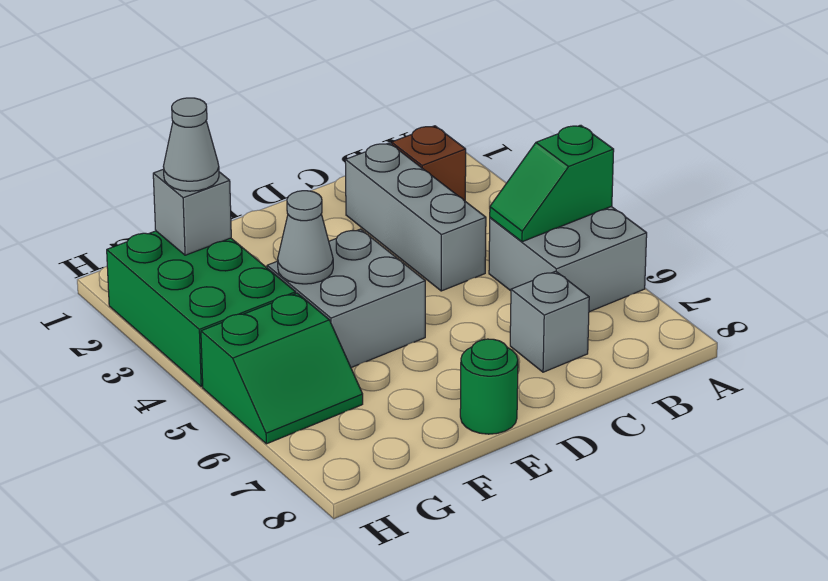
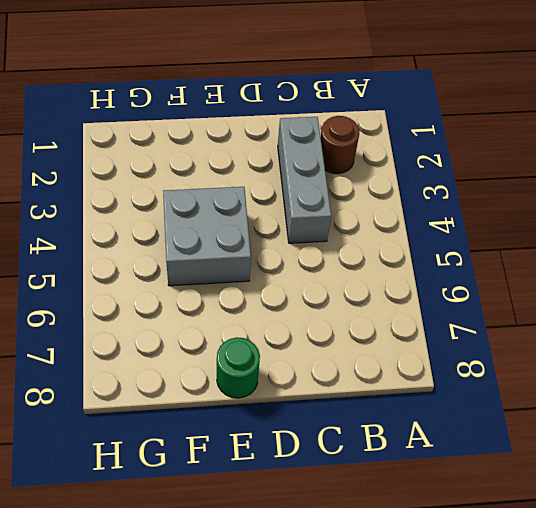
brown 1x1 round brick [321,116,359,174] -> brown 1x1 brick [392,126,466,201]
none -> grey 2x2 brick [489,207,647,312]
none -> grey 1x1 brick [510,271,589,372]
none -> green 2x3 brick [107,231,296,387]

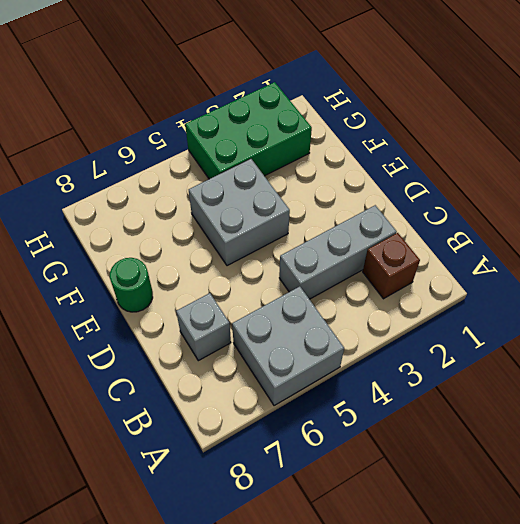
none -> green 2x2 slope [201,293,363,444]
none -> green 1x2 slope [490,125,614,242]
none -> grey 1x1 cone [278,191,333,284]

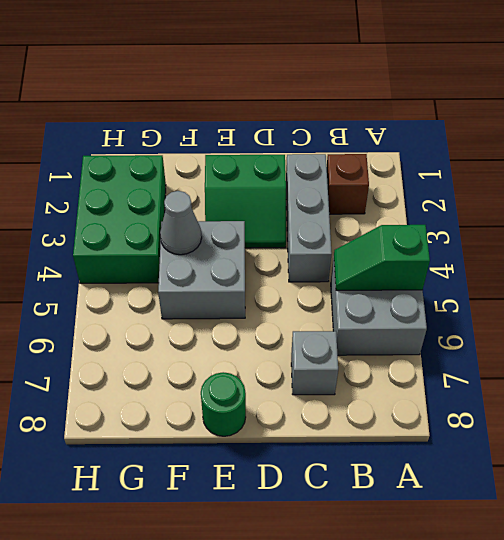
green 2x2 slope [205,155,286,248] -> green 2x2 slope moved to [201,293,363,444]
none -> grey 1x1 brick [153,169,231,255]
none -> grey 1x1 cone [163,98,219,191]

